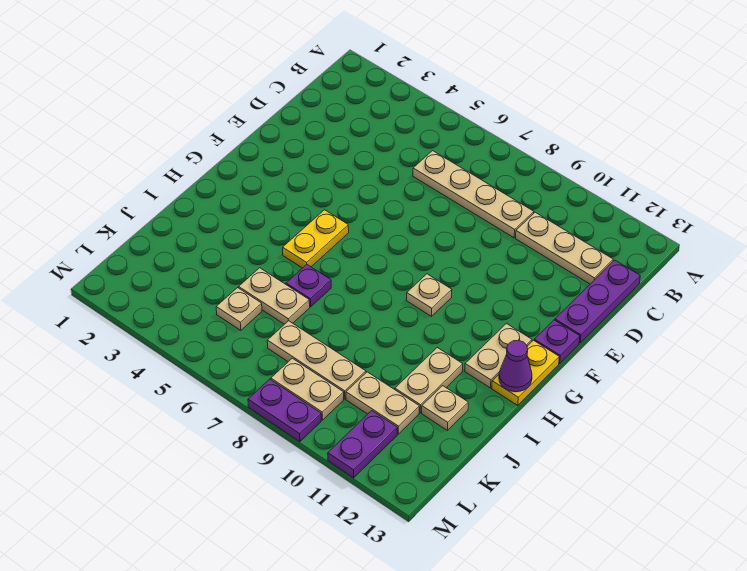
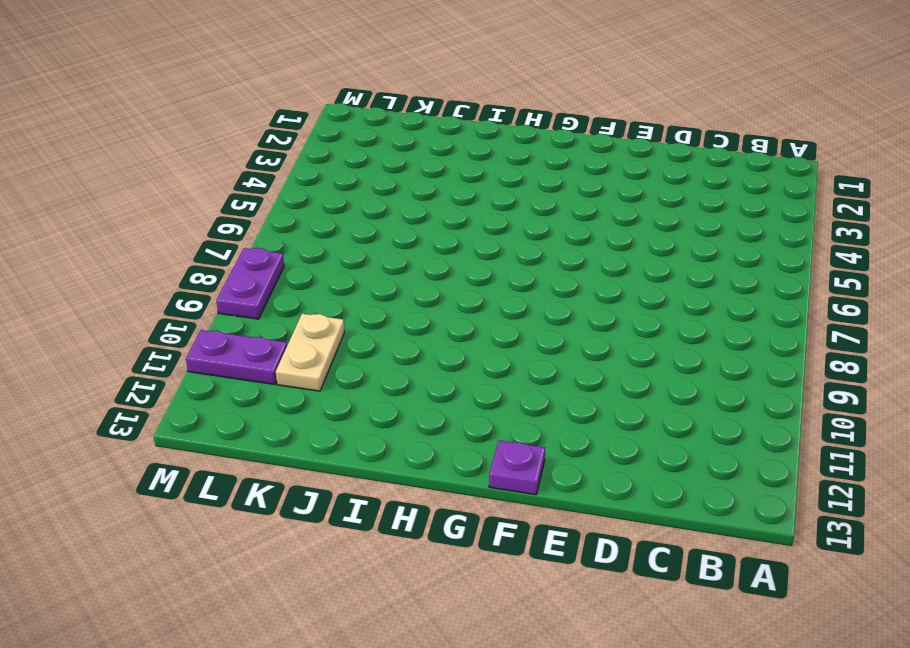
none -> tan 1x4 plate [413,151,534,238]
none -> tan 1x3 plate [515,212,613,284]
none -> purple 1x3 plate [555,260,640,343]

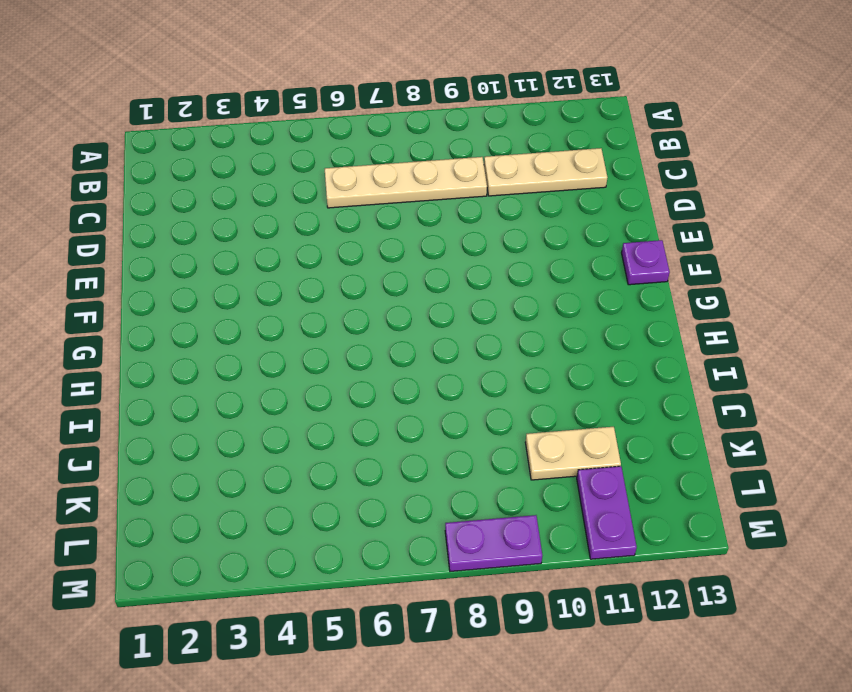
none -> purple 1x3 plate [555,260,640,343]
none -> yellow 1x2 plate [283,210,349,268]
none -> tan 1x1 plate [407,274,452,316]

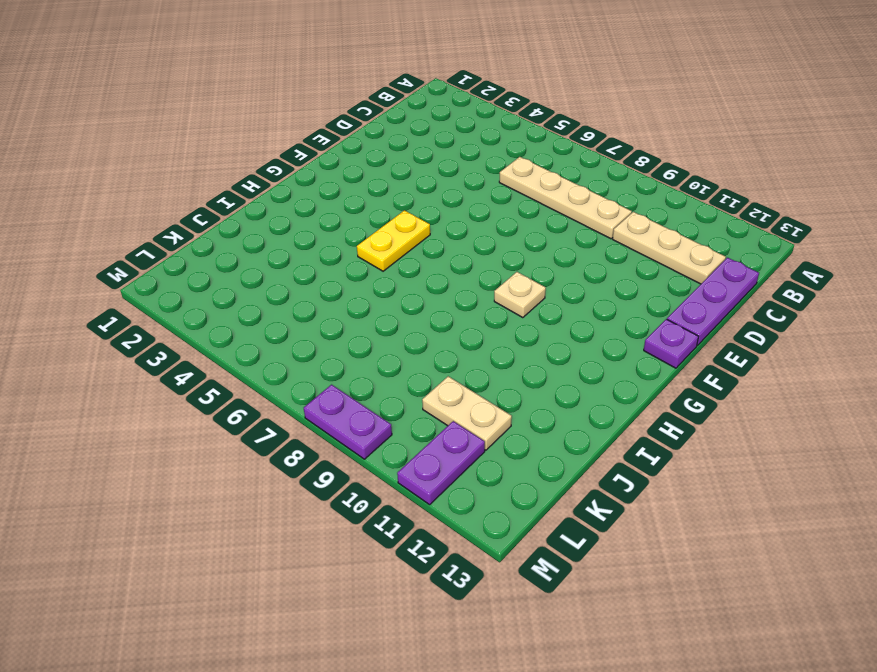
none -> tan 1x2 plate [465,324,532,388]
none -> yellow 1x2 plate [492,340,559,405]
none -> purple 1x1 plate [286,265,331,307]

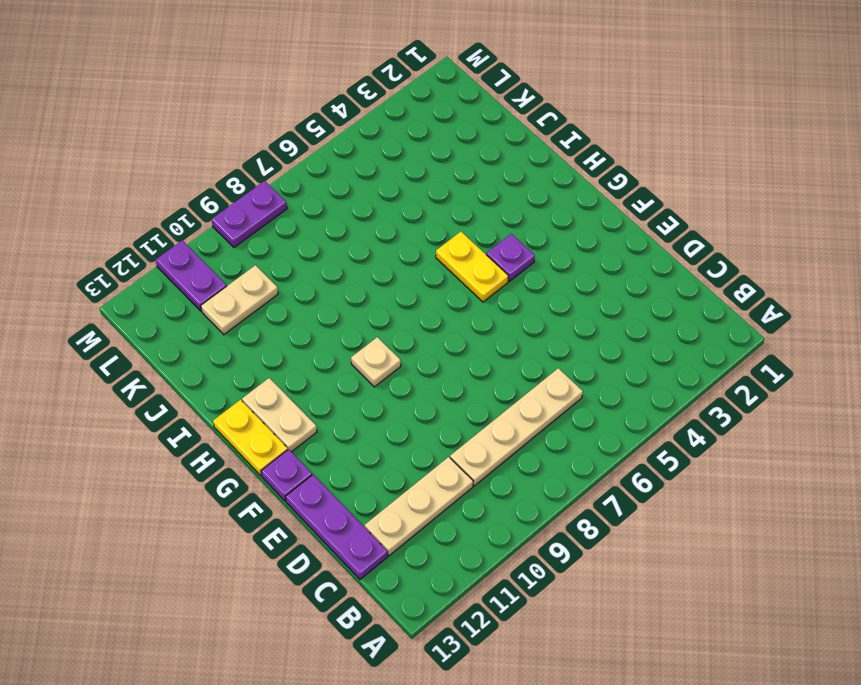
purple 1x1 plate [486,234,535,281] -> purple 1x1 plate moved to [286,265,331,307]
none -> tan 1x2 plate [395,348,463,413]
none -> tan 1x2 plate [239,268,310,324]
none -> tan 1x1 plate [422,386,468,430]

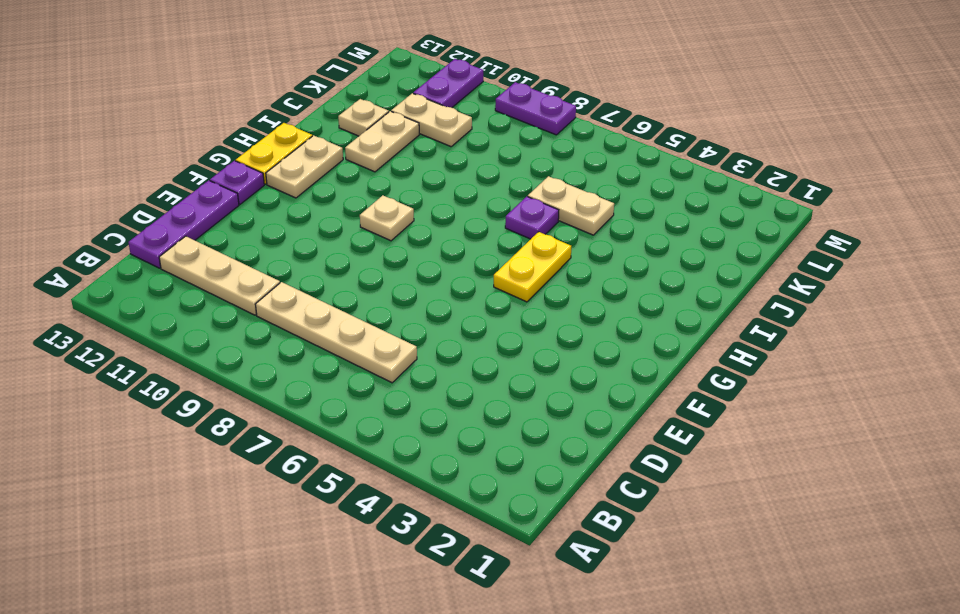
none -> tan 1x1 plate [216,288,262,330]
none -> tan 1x3 plate [267,321,366,399]
none -> tan 1x2 plate [271,358,344,420]

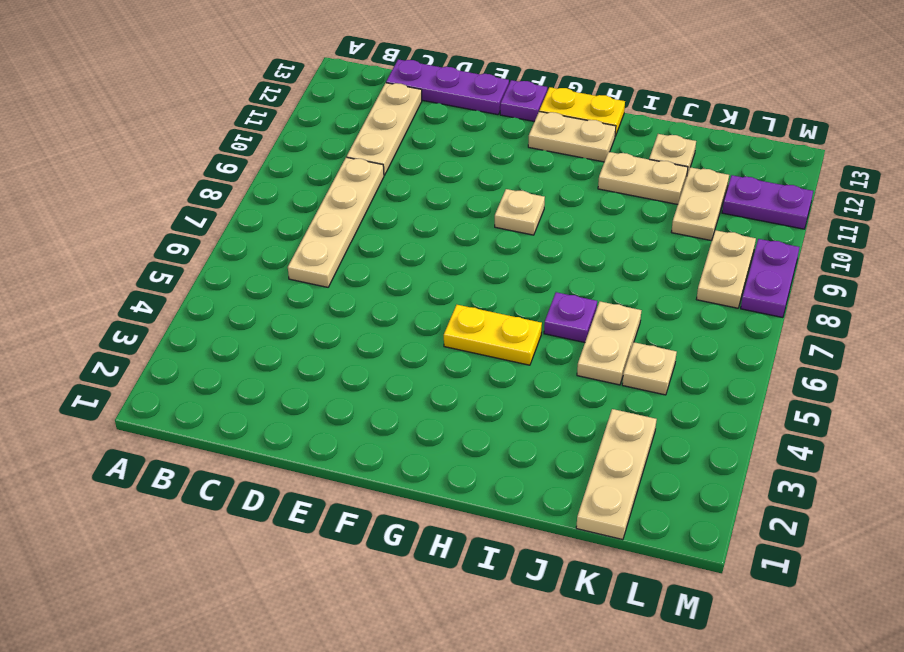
tan 1x3 plate [576,409,657,540] -> tan 1x3 plate moved to [267,321,366,399]
none -> purple 1x1 cone [499,340,532,392]

